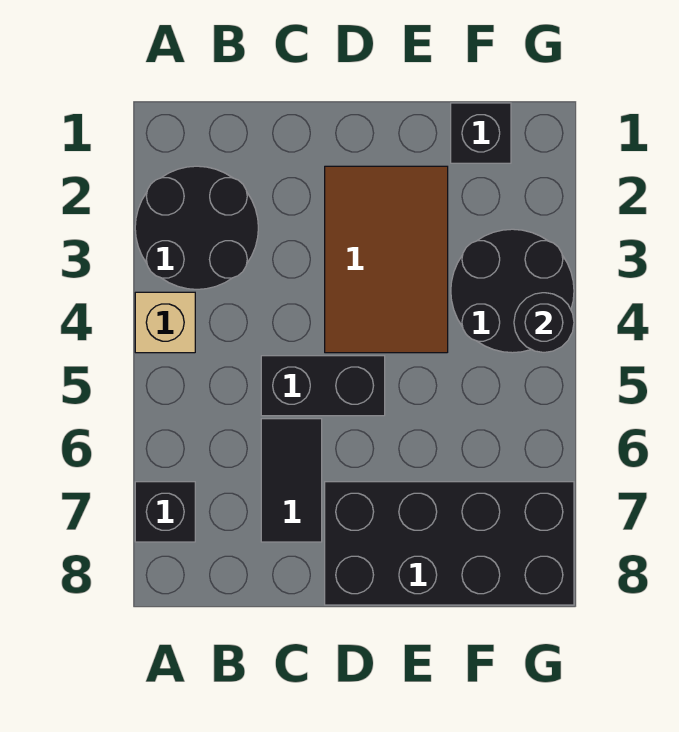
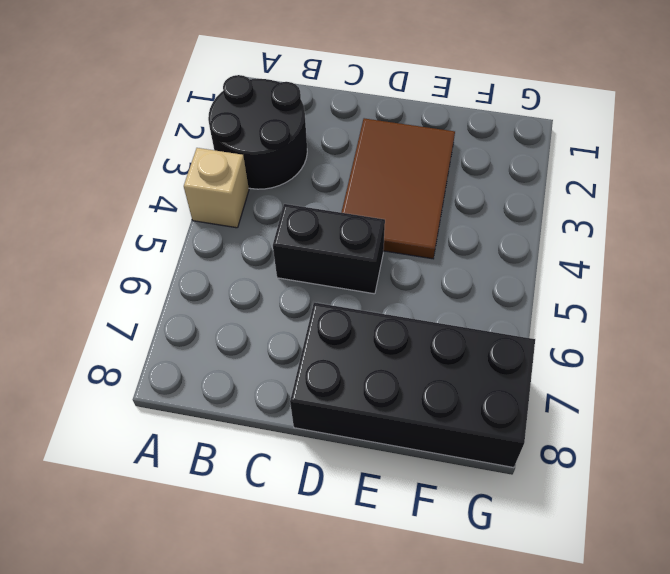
none -> black 1x1 brick [135,482,195,542]
none -> black 1x2 tile [261,419,322,542]

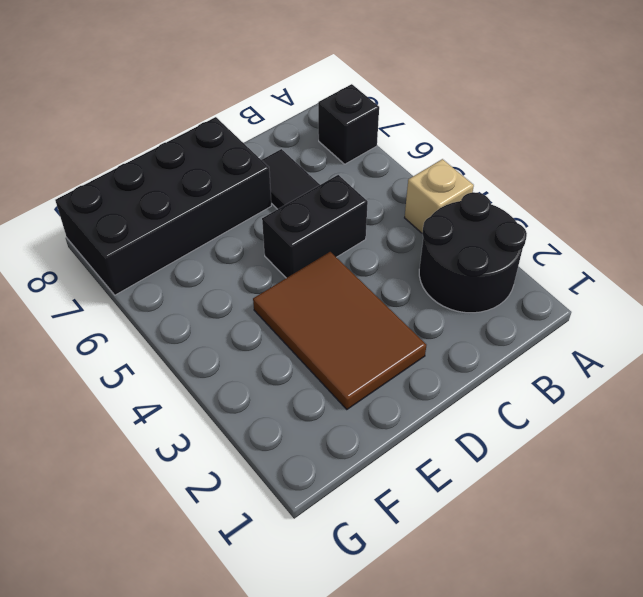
none -> black 1x1 brick [451,103,511,163]
none -> black 2x2 round brick [451,229,574,353]

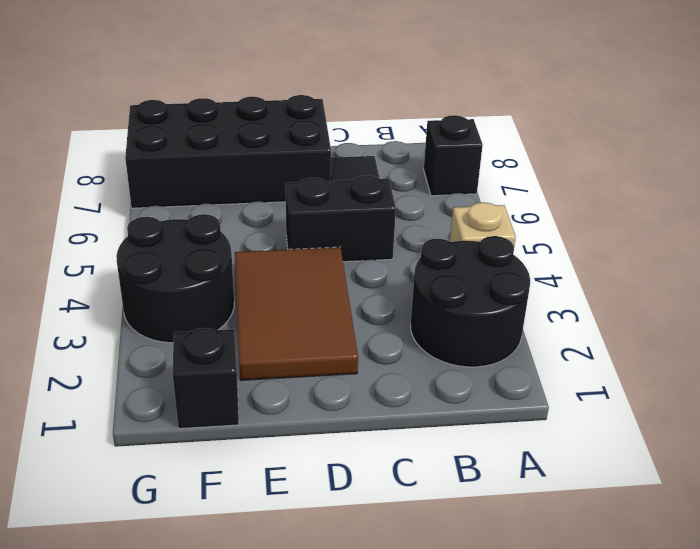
none -> black 1x1 round brick [514,293,574,352]

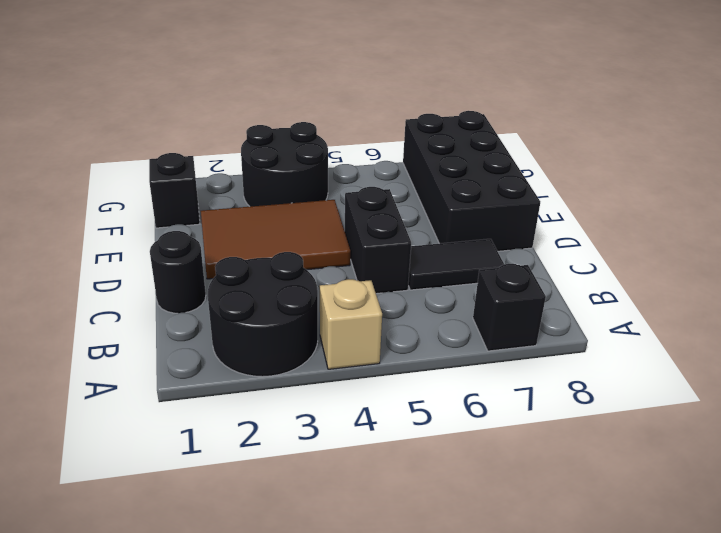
black 1x1 round brick [150,231,206,313] -> black 1x1 round brick moved to [514,293,574,352]

